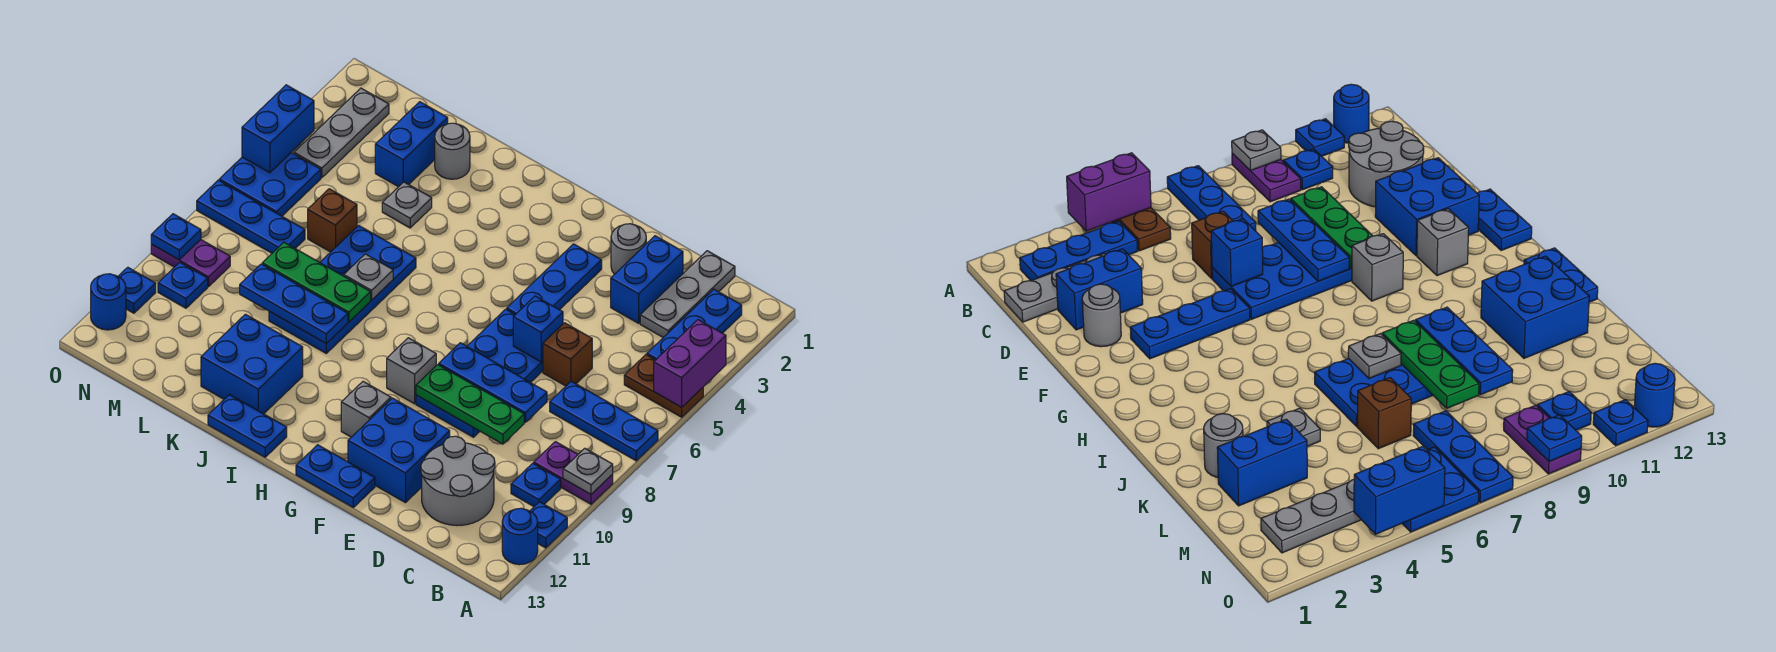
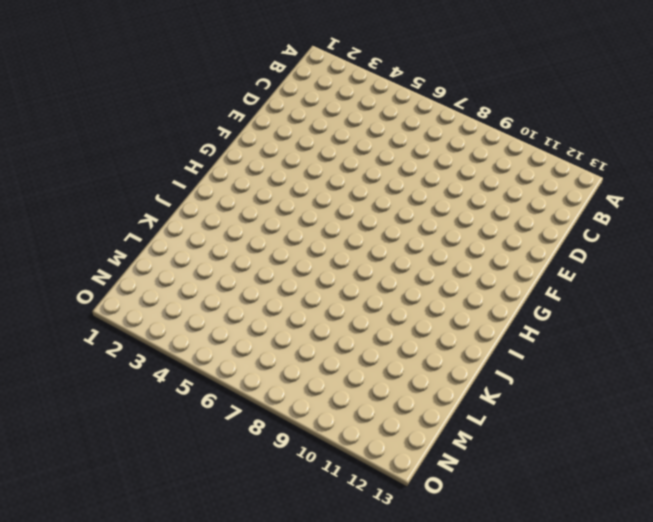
none -> brown 1x2 plate [624,355,703,417]
none -> blue 1x3 plate [550,381,658,461]
none -> purple 1x2 plate [534,442,613,504]
none -> blue 1x1 plate [530,502,567,548]

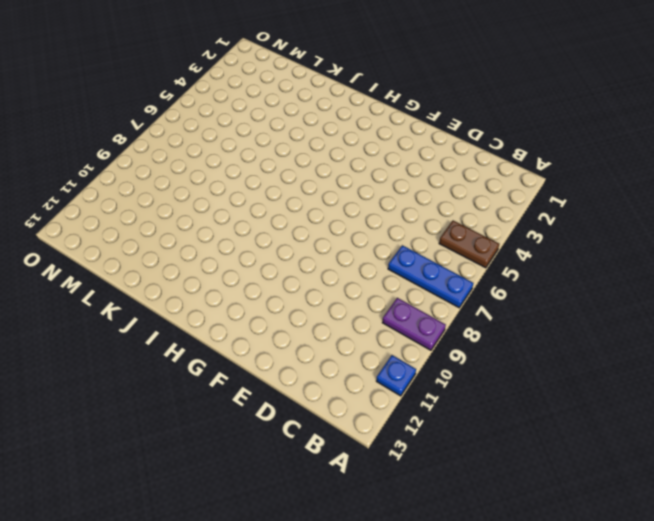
none -> blue 1x1 round brick [502,508,538,565]
none -> blue 1x3 plate [647,289,742,360]
none -> blue 1x1 plate [511,463,561,506]
none -> grey 1x3 plate [640,251,735,337]

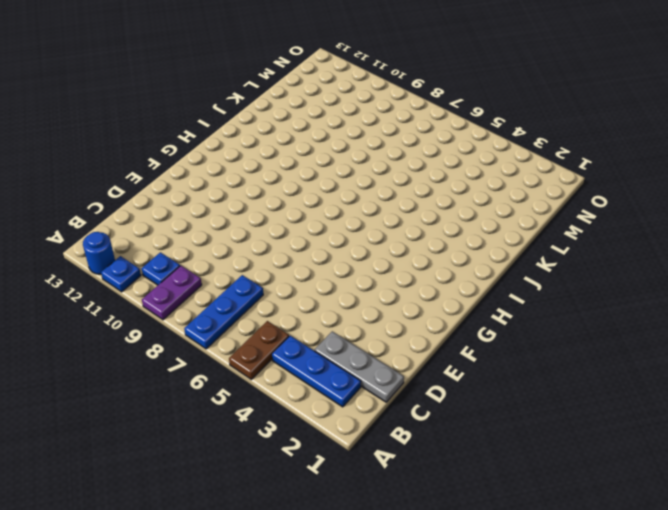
none -> grey 2x2 round brick [421,436,495,525]
none -> blue 1x2 brick [611,236,683,323]
none -> brown 1x1 brick [543,323,592,386]
none -> grey 1x1 round brick [611,224,646,274]

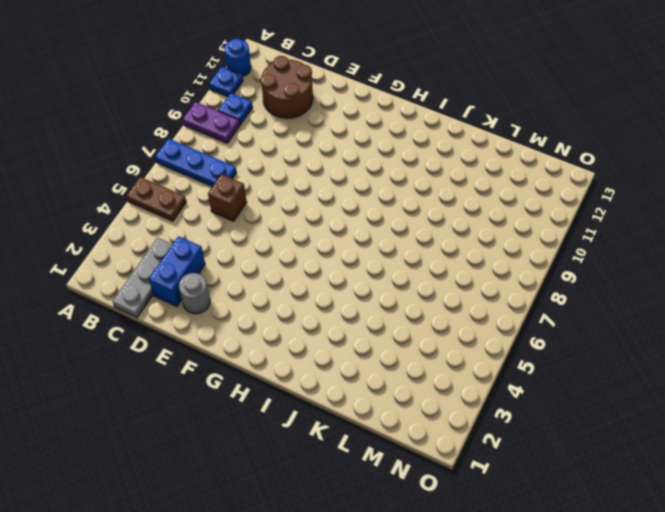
brown 2x2 round brick [261,56,313,118] -> grey 2x2 round brick [421,436,495,525]
none -> blue 1x3 plate [647,289,742,360]
none -> blue 2x4 plate [416,309,543,437]
none -> blue 2x2 brick [348,398,450,503]
none -> blue 1x3 plate [507,244,602,315]

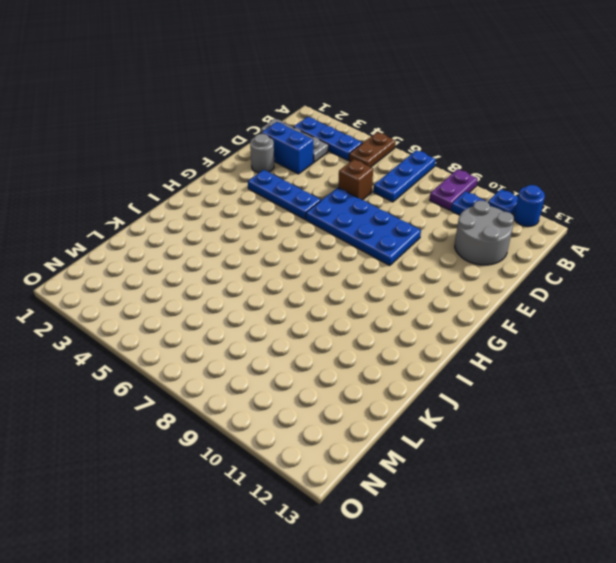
none -> blue 2x2 brick [348,398,450,503]
none -> blue 1x2 plate [296,445,375,507]
none -> grey 1x1 brick [387,338,436,404]
none -> grey 1x1 brick [341,382,391,437]

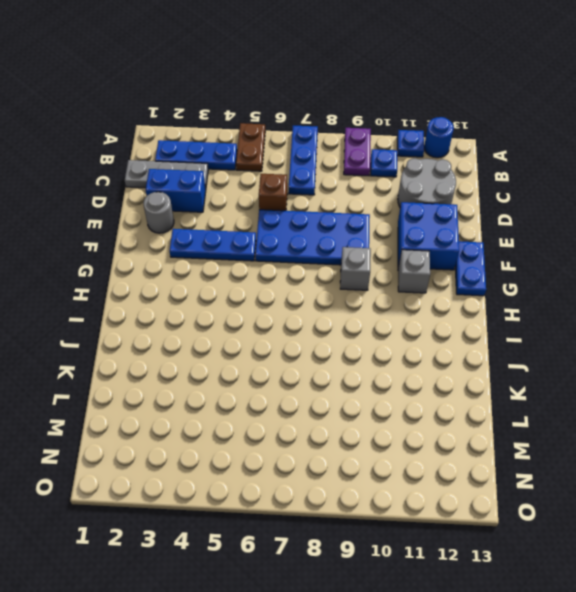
none -> blue 1x2 plate [208,395,287,457]
none -> blue 2x4 plate [269,226,416,353]
none -> blue 2x2 brick [201,314,303,414]
none -> grey 1x1 round brick [435,123,470,179]

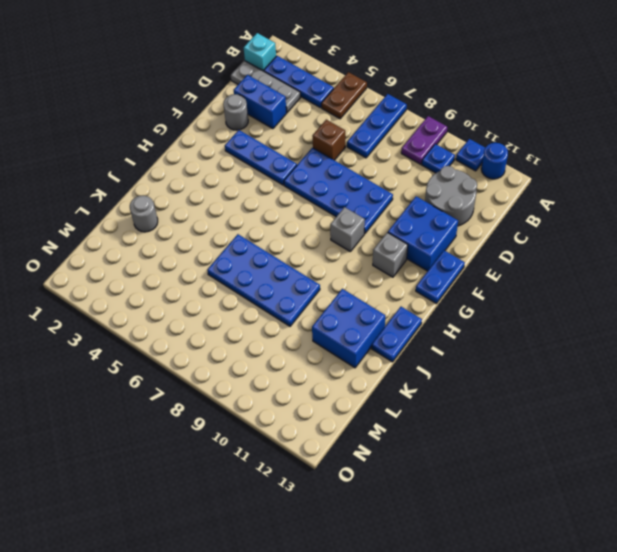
cyan 1x1 brick [244,33,276,71] -> none
none -> grey 1x1 plate [382,182,432,228]
none -> blue 1x2 brick [375,102,448,187]
none -> brown 1x1 brick [308,189,357,252]
none -> blue 1x3 plate [197,180,305,253]

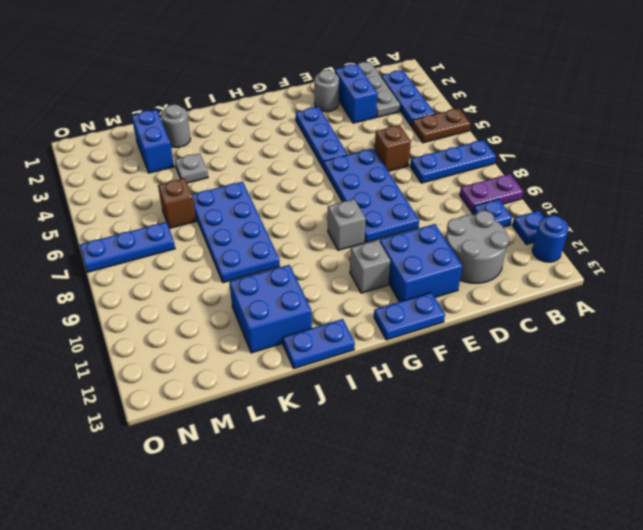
none -> grey 1x3 plate [294,88,389,178]
none -> blue 2x2 plate [219,152,321,216]
none -> purple 1x2 plate [151,240,230,286]
none -> blue 1x1 plate [158,262,208,308]

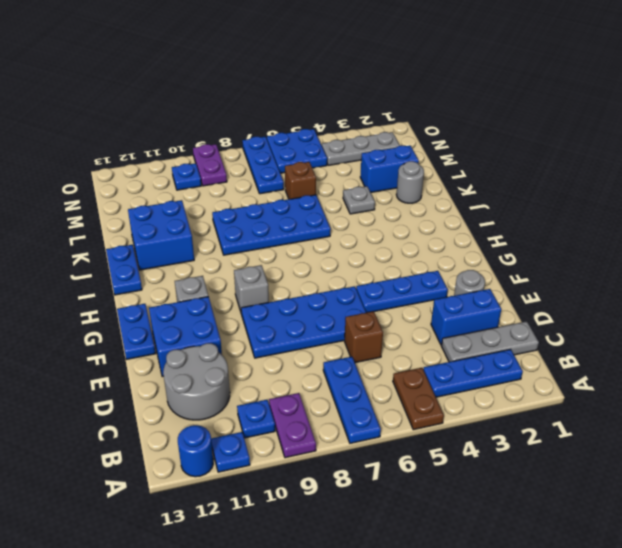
none -> blue 1x1 plate [118,267,156,313]
none -> blue 1x1 round brick [91,274,126,330]
none -> purple 1x2 brick [654,320,726,407]
none -> grey 1x1 plate [563,448,613,494]

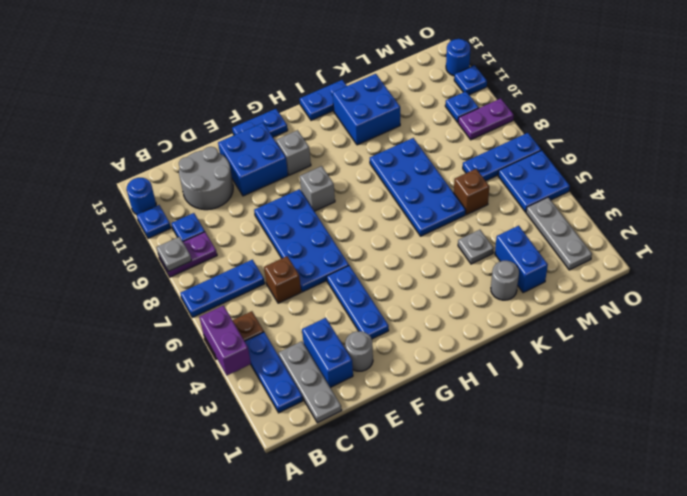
none -> blue 1x3 plate [439,343,547,422]
none -> green 1x3 plate [416,365,524,444]
none -> blue 1x1 brick [513,296,563,362]
none -> grey 1x1 plate [344,254,393,300]

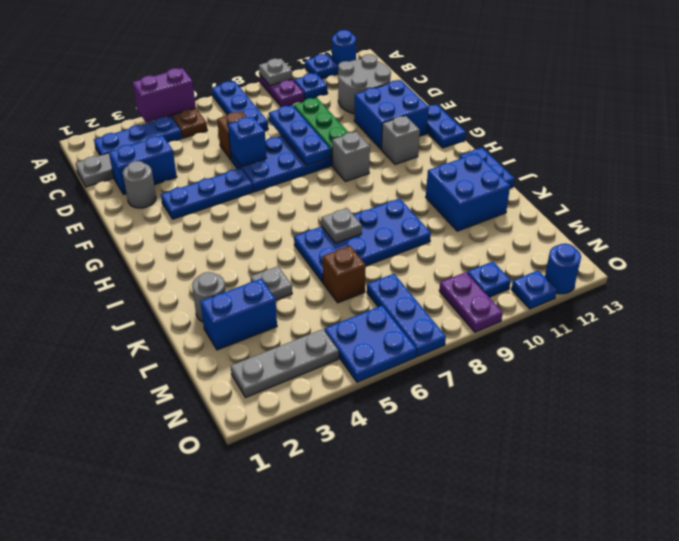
none -> green 1x3 plate [262,242,371,322]
none -> blue 1x3 plate [240,264,348,344]
none -> blue 1x2 brick [242,85,314,173]
none -> blue 1x1 plate [151,214,201,260]

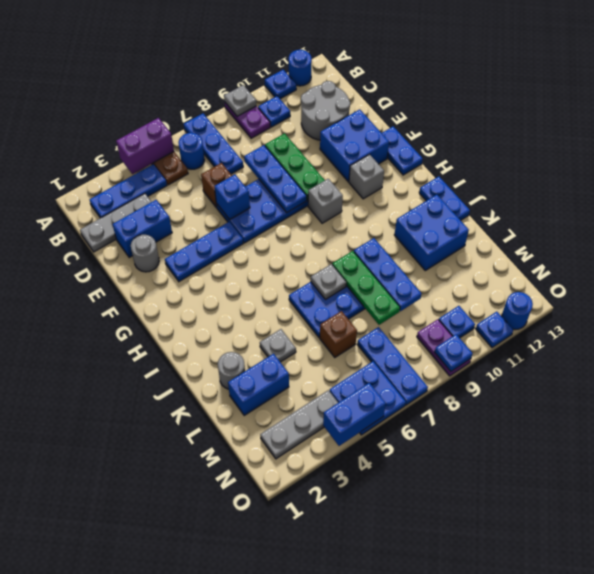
blue 1x1 round brick [178,133,205,169] -> none

